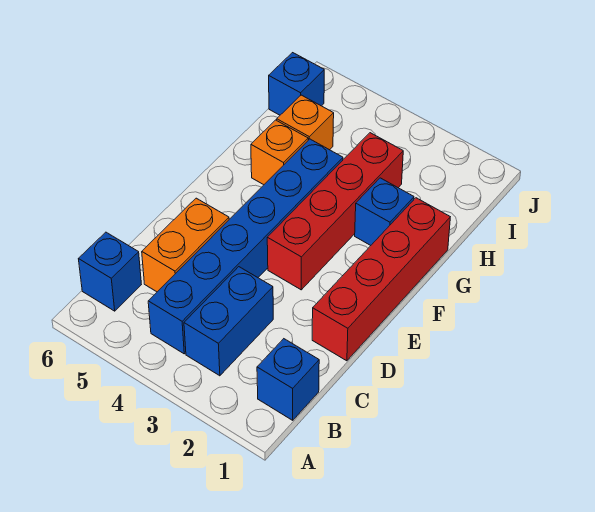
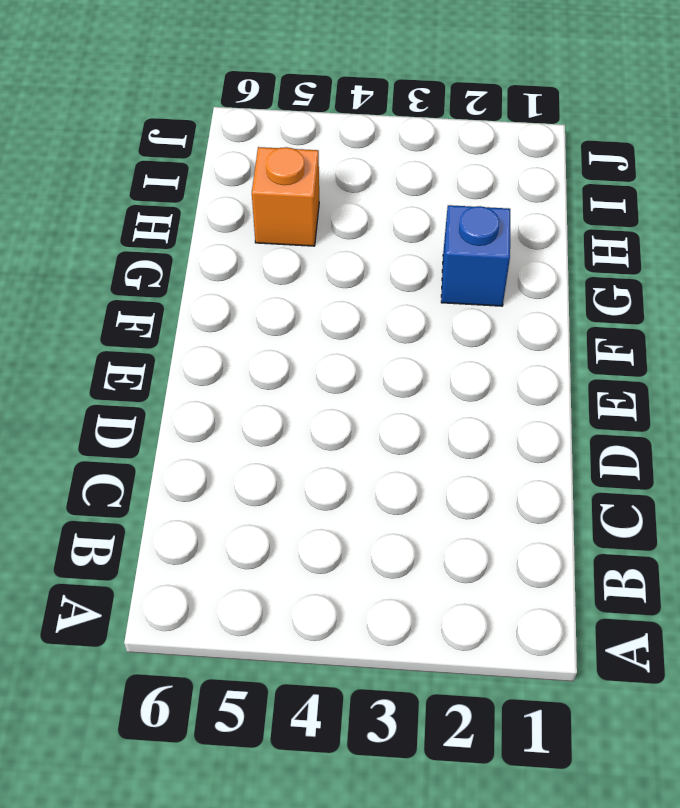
none -> blue 1x1 brick [257,339,319,420]
none -> blue 1x2 brick [184,267,273,376]

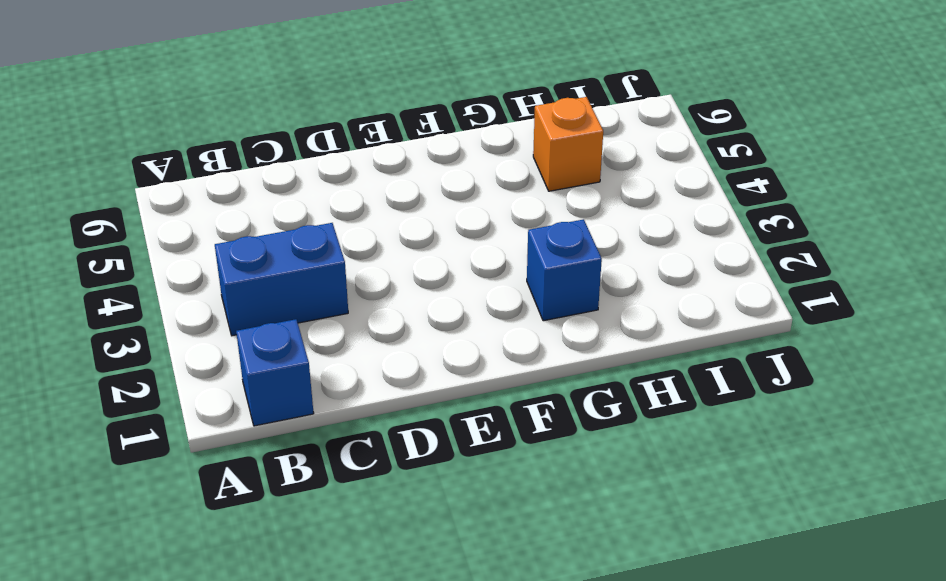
none -> blue 1x6 brick [148,139,343,354]
none -> blue 1x1 brick [79,232,141,311]

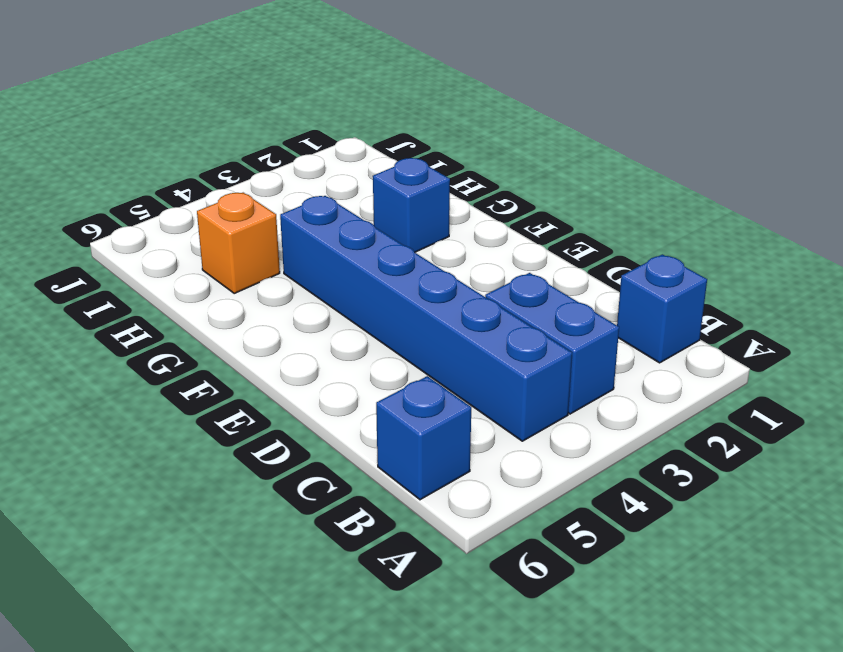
none -> orange 1x2 brick [142,198,229,292]
none -> red 1x4 brick [312,198,450,361]

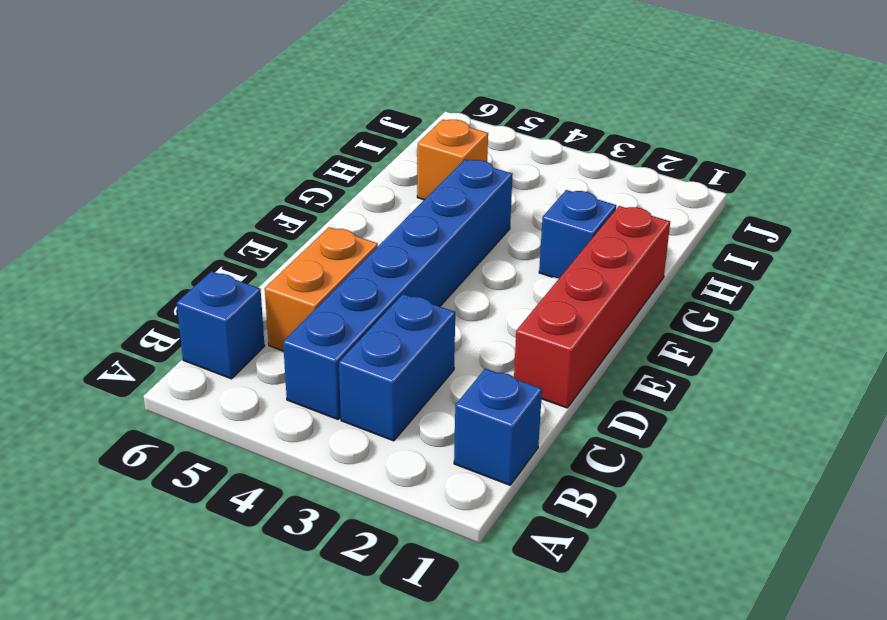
none -> red 1x4 brick [267,133,403,290]
none -> orange 1x1 brick [251,120,308,185]

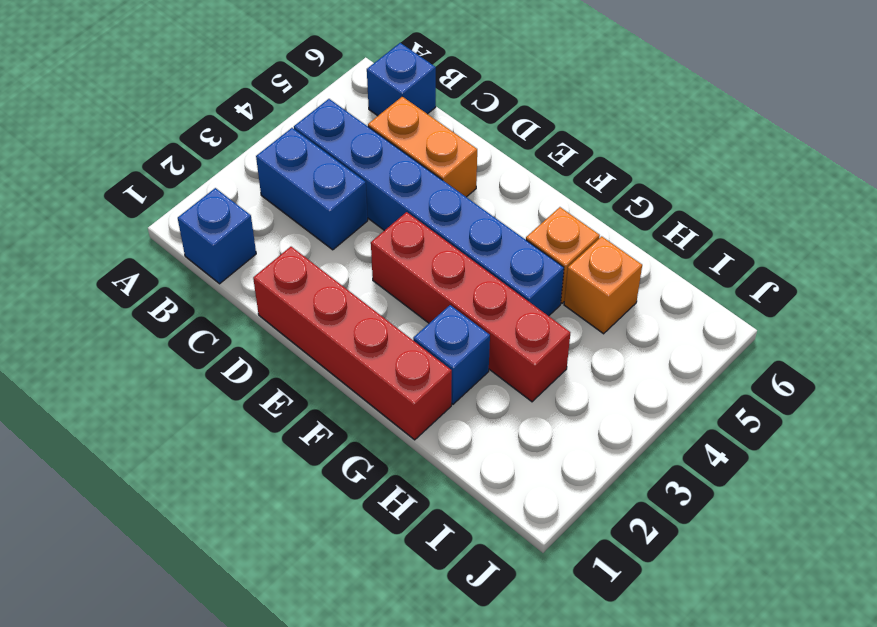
none -> blue 1x1 brick [269,53,324,115]

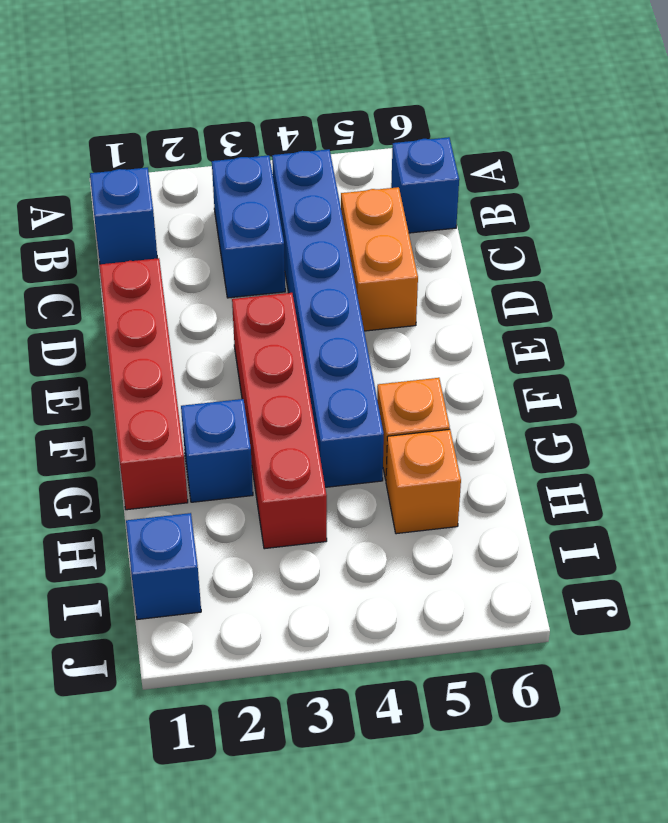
blue 1x1 brick [126,513,201,620] -> blue 1x1 brick moved to [269,53,324,115]

